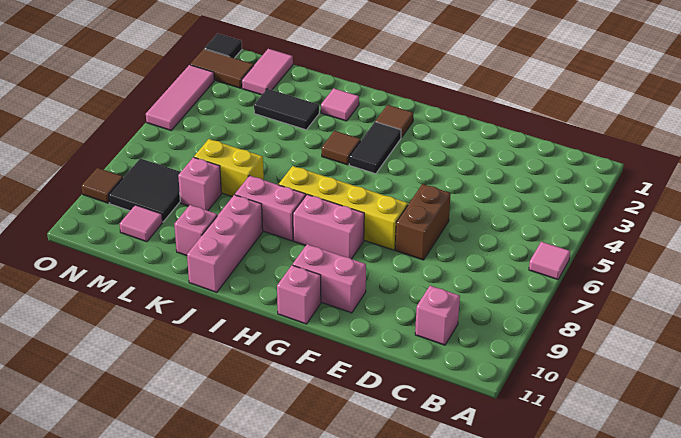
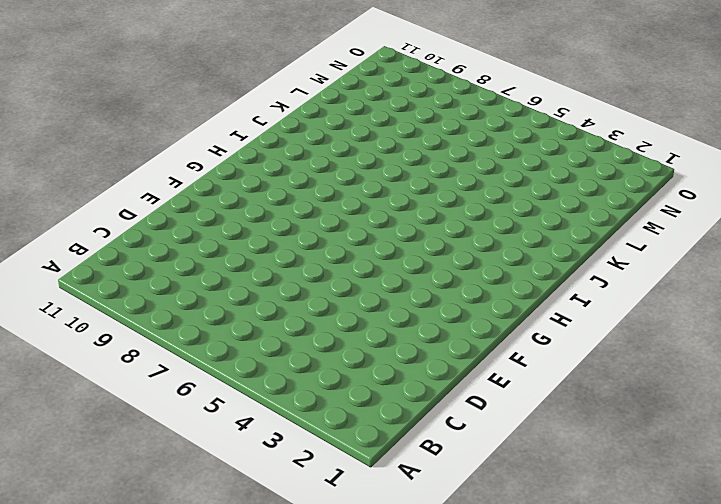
none -> pink 1x1 tile [529,242,570,279]
none -> pink 1x1 brick [415,286,460,345]
none -> brown 1x2 brick [395,184,451,260]

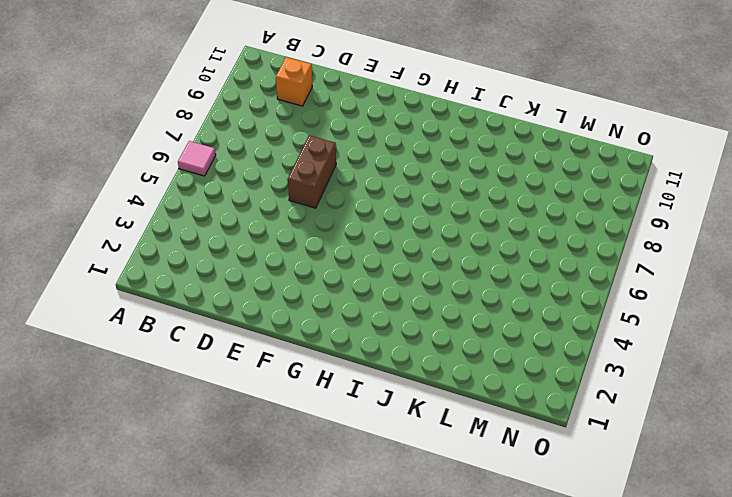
orange 1x1 brick [276,57,312,106] -> pink 1x1 brick [415,286,460,345]
none -> yellow 1x4 brick [279,166,408,250]
none -> pink 1x2 brick [293,244,366,313]
none -> pink 1x2 brick [293,194,364,259]

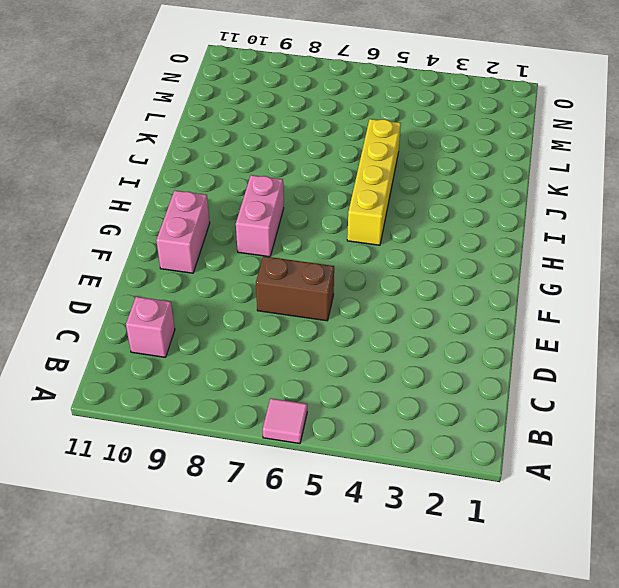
yellow 1x4 brick [347,119,401,245] -> yellow 1x4 brick moved to [279,166,408,250]
none -> pink 1x1 brick [277,265,321,324]
none -> brown 1x1 tile [375,105,413,138]
none -> black 1x2 tile [349,122,401,174]

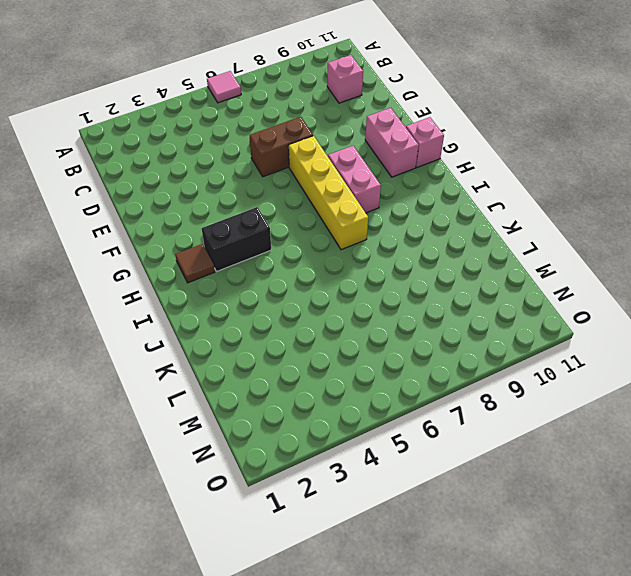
black 1x2 brick [201,207,271,272] -> black 1x2 tile [349,122,401,174]
none -> brown 1x1 tile [322,131,361,165]
none -> pink 1x2 brick [235,176,306,241]
none -> pink 1x1 tile [321,88,359,121]

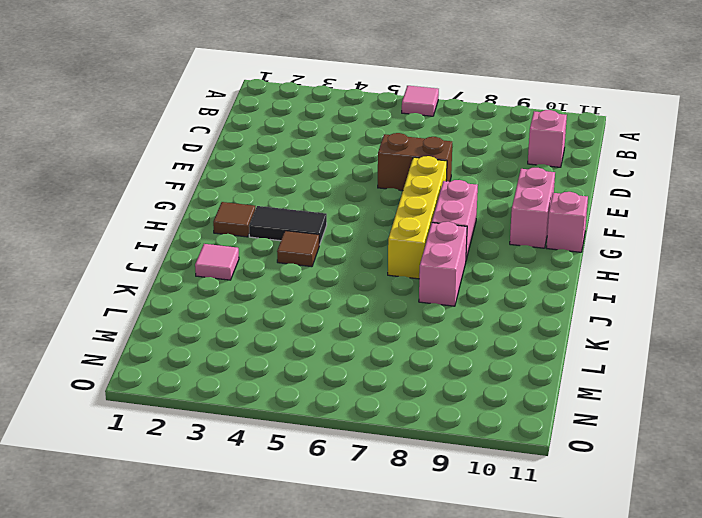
none -> pink 1x3 brick [187,195,263,292]
none -> black 1x2 tile [254,89,319,130]
none -> yellow 1x2 brick [194,139,264,197]

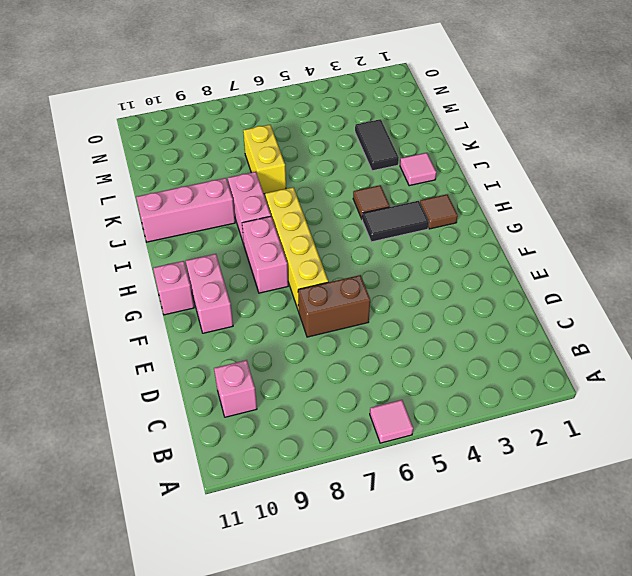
none -> pink 1x1 brick [174,205,217,256]
none -> pink 1x1 brick [178,157,221,211]
none -> pink 1x2 tile [242,49,293,95]

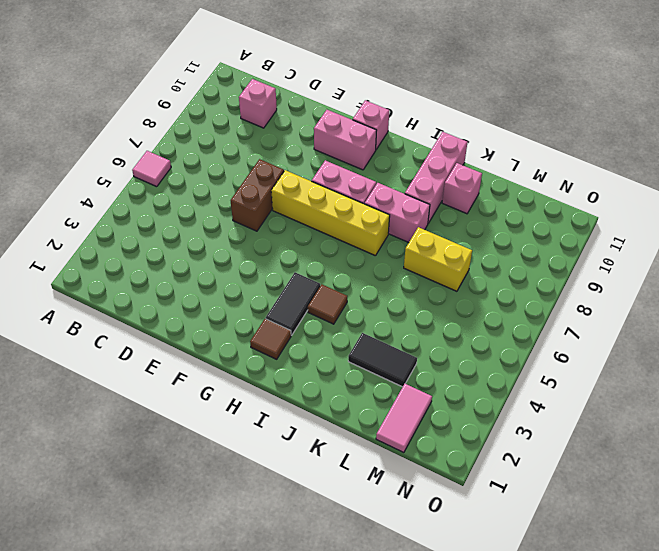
none -> pink 1x1 tile [321,88,359,121]
none -> pink 1x1 brick [178,157,221,211]
none -> black 2x2 tile [109,158,180,222]

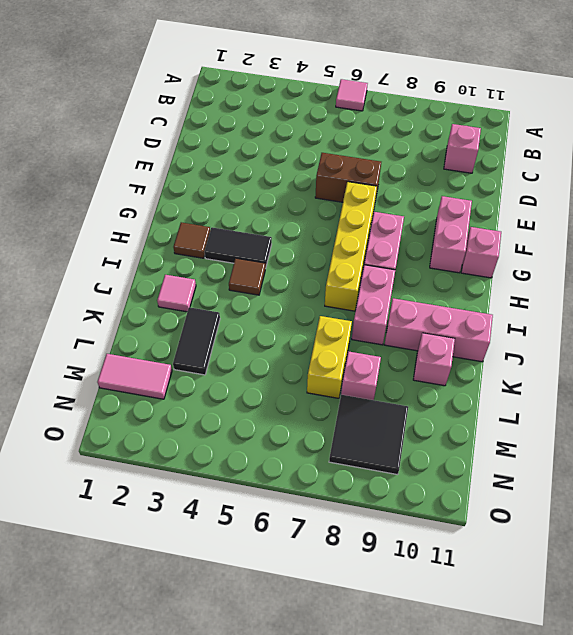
none -> pink 1x1 tile [120,205,162,242]
none -> brown 1x2 tile [190,49,254,88]
none -> black 1x1 tile [204,33,242,58]

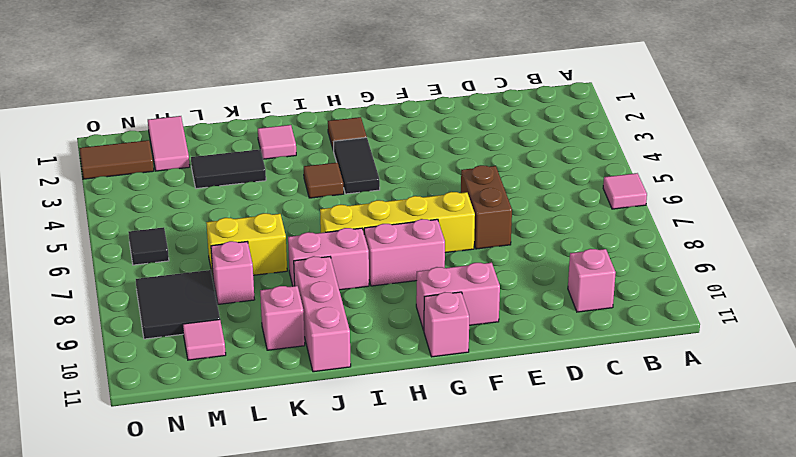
black 1x1 tile [129,227,169,265] -> black 1x1 tile moved to [204,33,242,58]
none -> pink 1x3 tile [146,65,214,130]
none -> brown 1x1 tile [82,168,123,203]

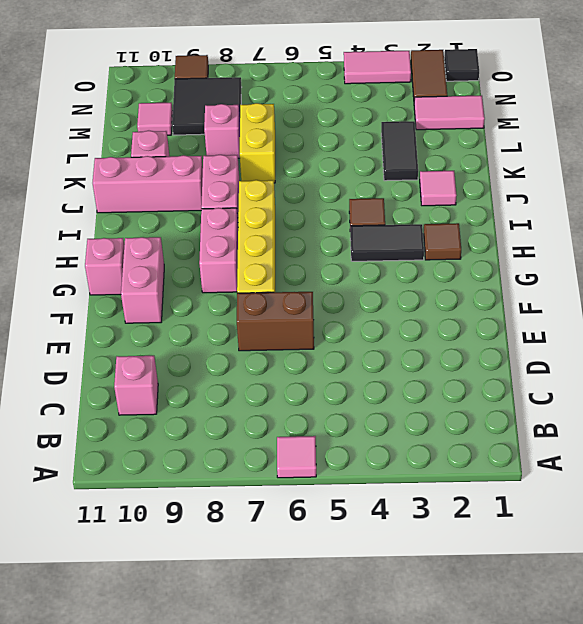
pink 1x2 tile [344,51,411,84] -> pink 1x3 tile [146,65,214,130]

